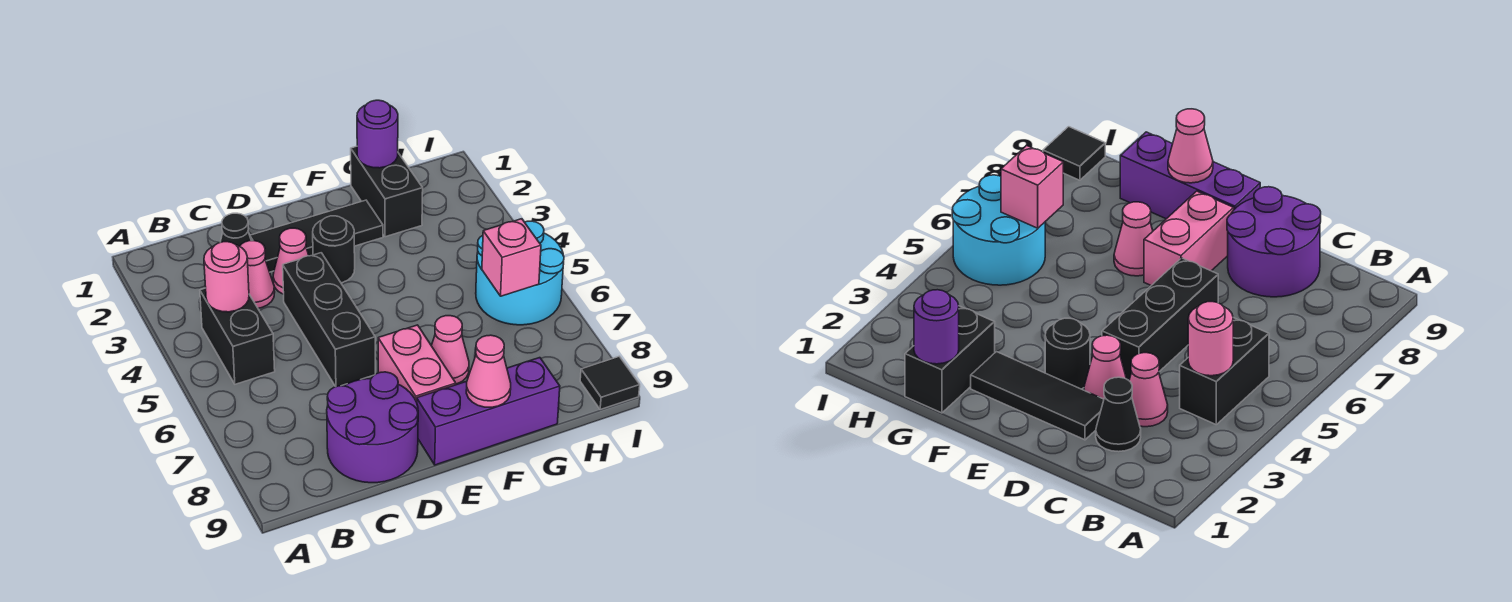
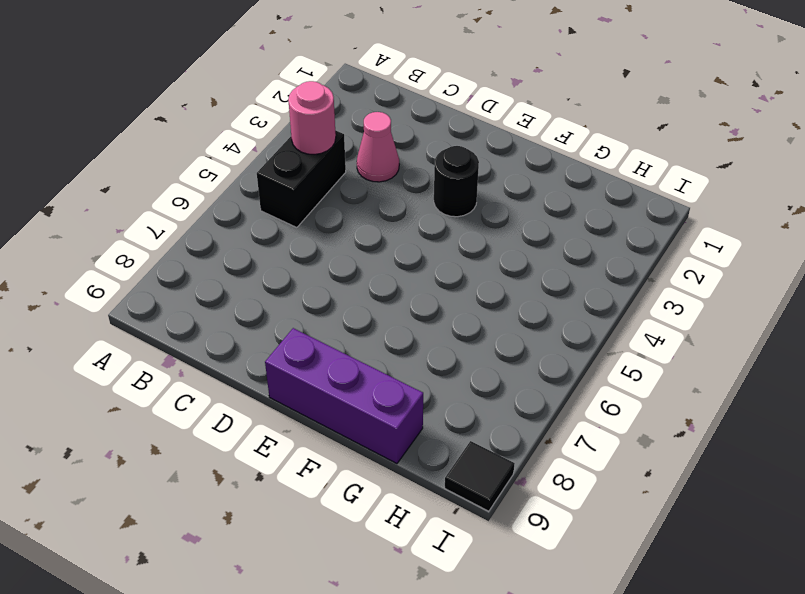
none -> black 1x1 cone [221,213,251,246]
none -> purple 2x2 round brick [327,372,418,483]
none -> black 1x3 tile [250,200,383,272]

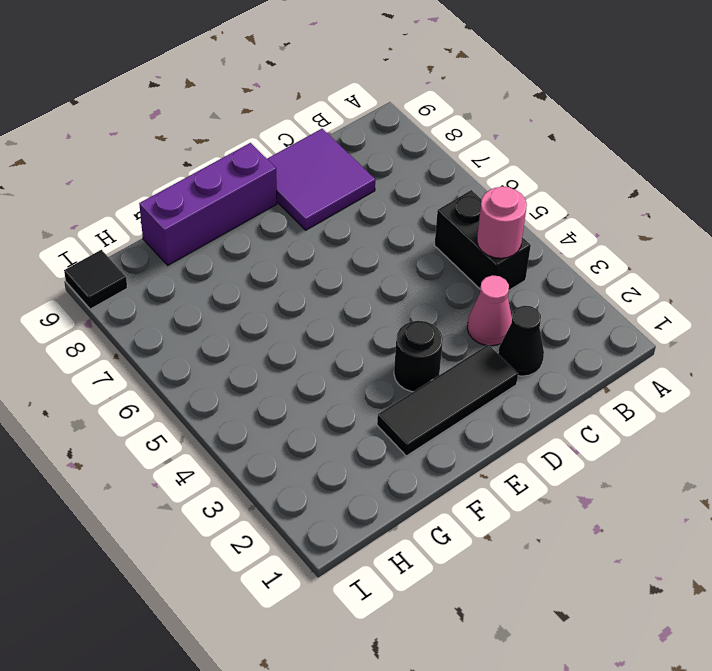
purple 2x2 tile [267,129,375,230] -> purple 2x2 round brick [327,372,418,483]
none -> pink 1x1 cone [273,228,309,294]
none -> black 1x3 brick [283,253,375,387]
none -> pink 1x2 brick [378,325,456,402]

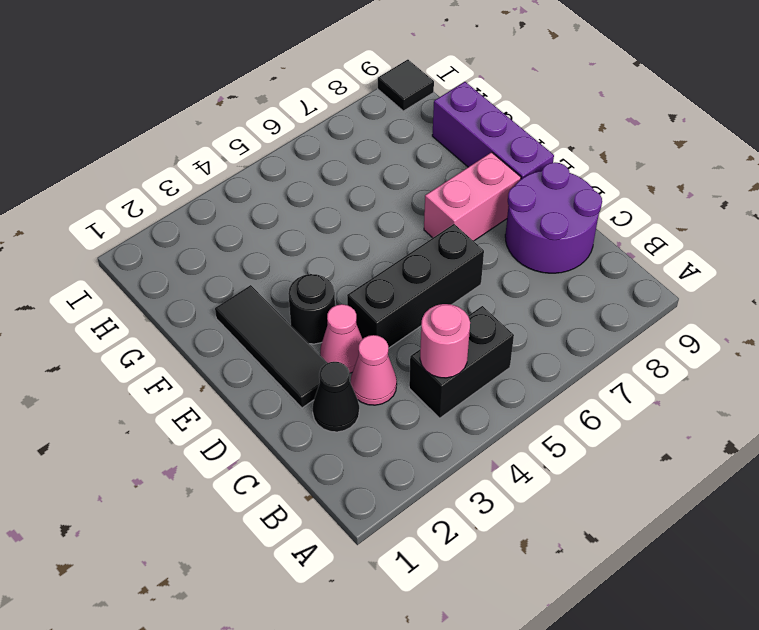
none -> pink 1x1 cone [431,316,469,384]
none -> black 1x2 brick [351,146,423,237]
none -> cyan 2x2 round brick [476,221,564,325]

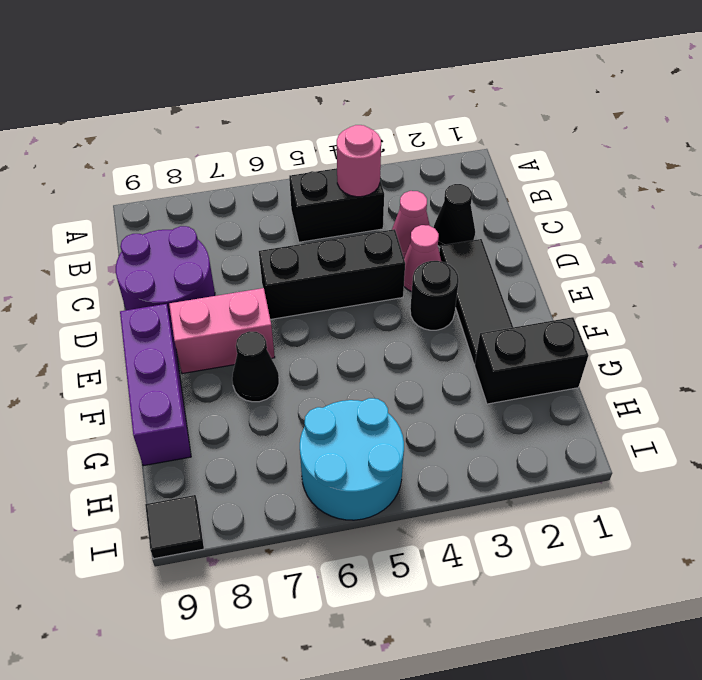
black 1x1 cone [232,331,279,402] -> pink 1x1 cone [431,316,469,384]
none -> pink 1x1 cone [466,335,511,407]
none -> purple 1x1 round brick [357,100,398,168]
none -> pink 1x1 brick [482,219,541,296]

